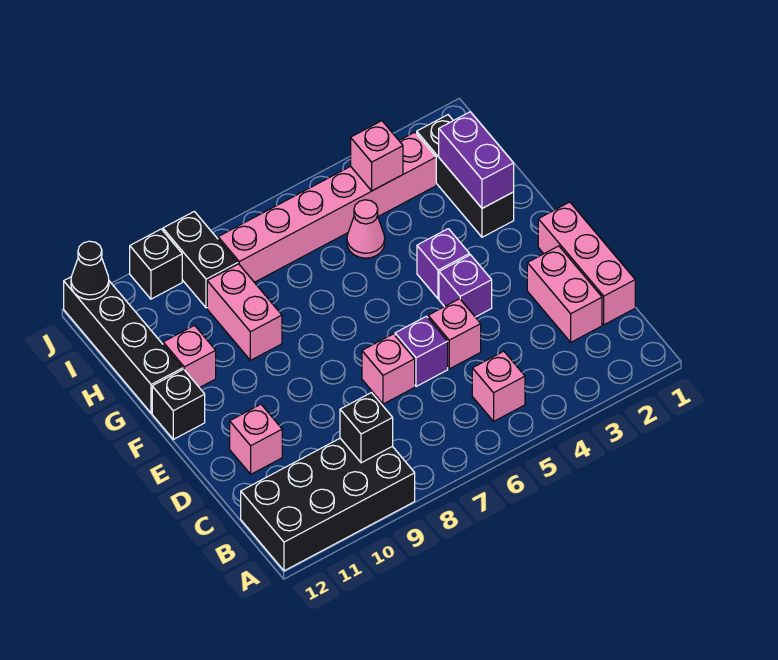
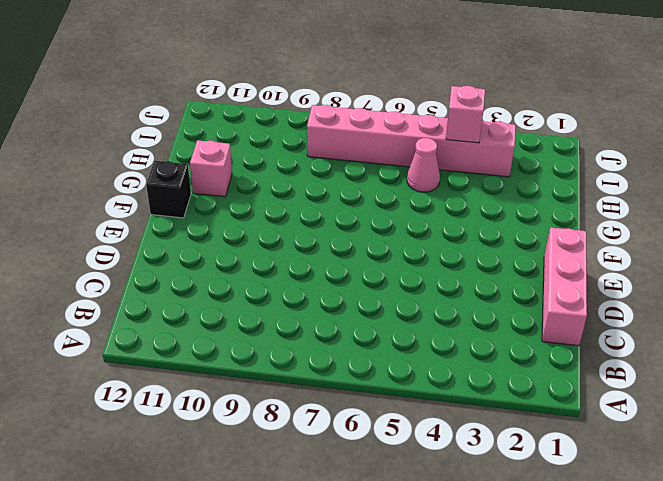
none -> black 2x4 brick [241,438,415,571]
none -> pink 1x1 brick [472,351,525,421]
none -> pink 1x2 brick [527,246,602,342]

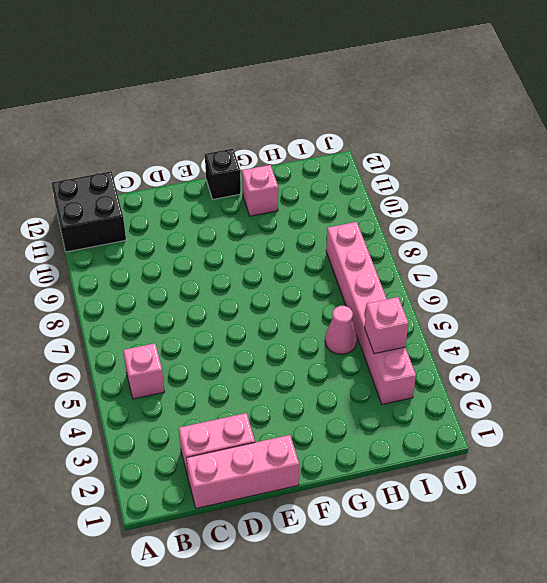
black 2x2 brick [51,171,126,252] -> black 2x4 brick [241,438,415,571]
none -> pink 1x1 brick [428,299,481,369]
none -> purple 1x1 brick [395,316,448,387]
none -> pink 1x1 brick [362,334,415,404]

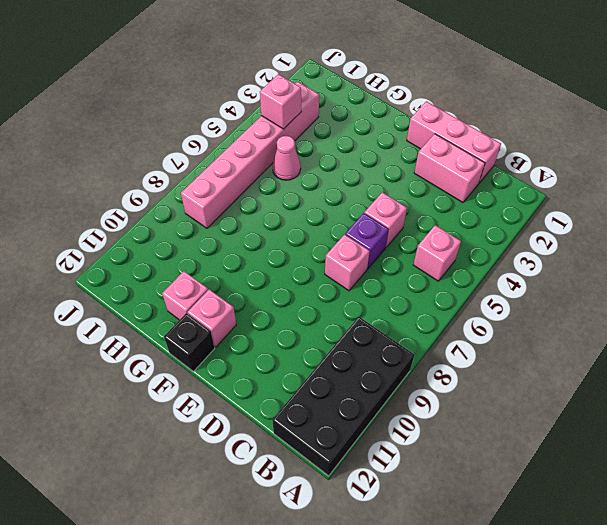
pink 1x1 brick [188,289,236,347] -> pink 1x1 brick moved to [230,404,282,474]
none -> purple 1x1 brick [439,255,492,317]
none -> purple 1x1 brick [417,229,470,299]
none -> black 1x3 brick [417,115,514,237]

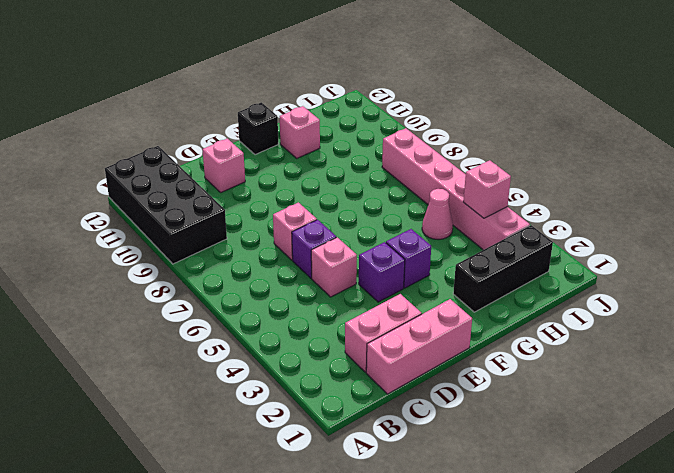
none -> pink 1x1 brick [472,351,525,421]
none -> pink 1x2 brick [207,264,282,360]
none -> black 1x4 brick [64,277,183,413]

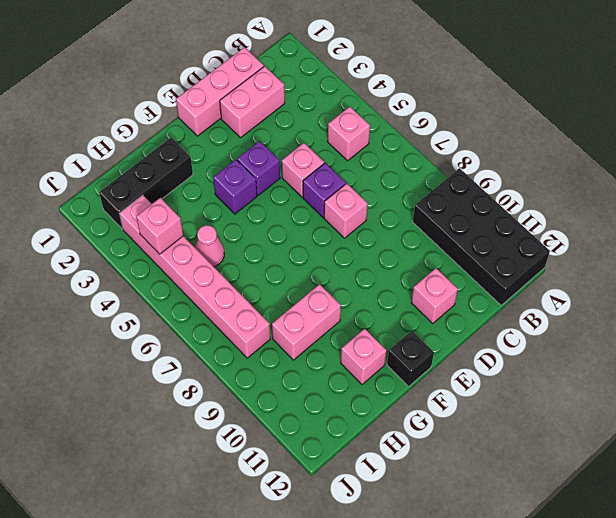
none -> black 1x4 brick [64,277,183,413]
none -> black 1x2 brick [163,211,238,308]
none -> black 1x1 brick [130,229,182,299]

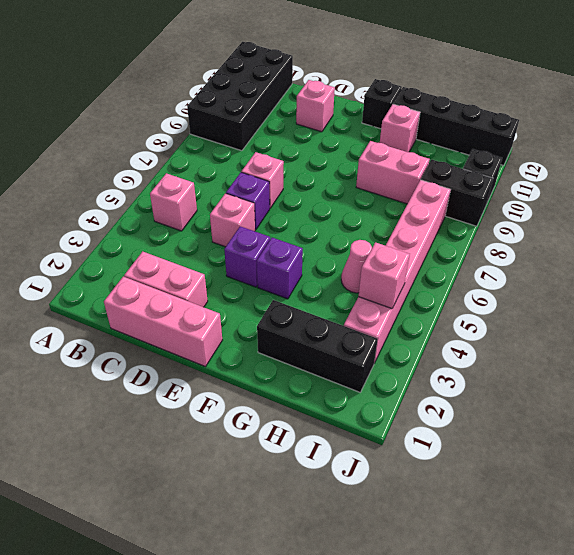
none -> black 1x1 brick [340,393,393,463]
none -> purple 1x2 brick [439,112,514,208]
none -> black 1x1 cone [71,241,109,300]

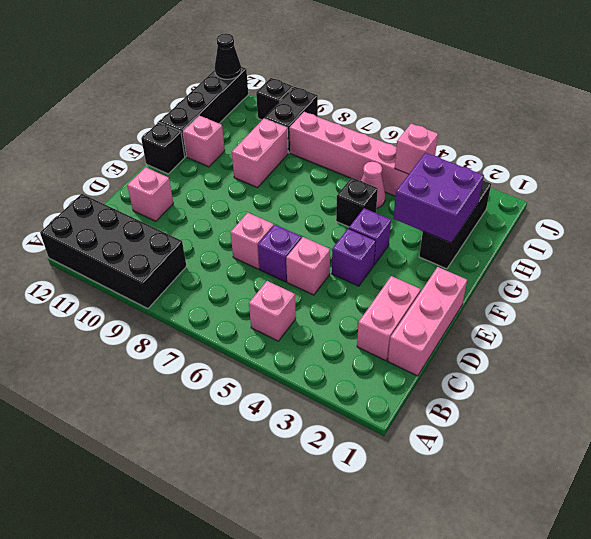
purple 2x2 brick [393,153,484,243] -> purple 1x2 brick [439,112,514,208]
black 1x1 brick [336,178,378,227] -> black 1x1 brick moved to [340,393,393,463]

